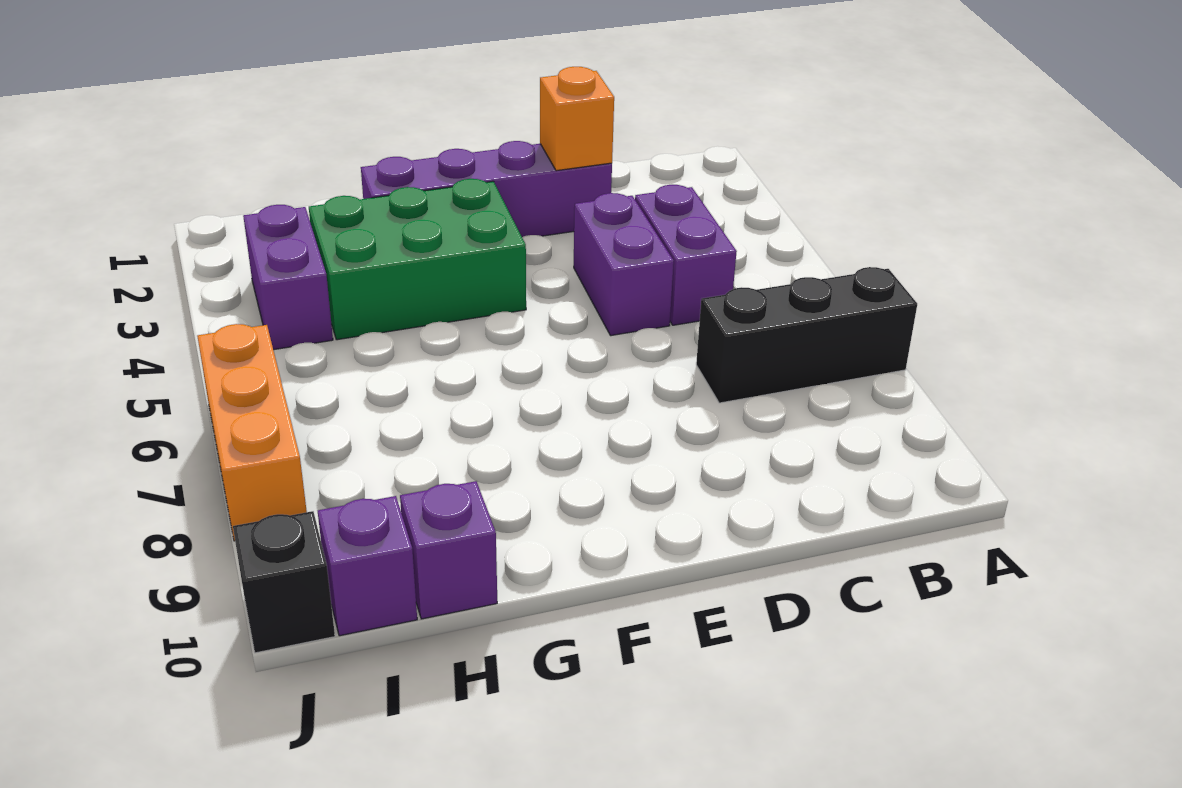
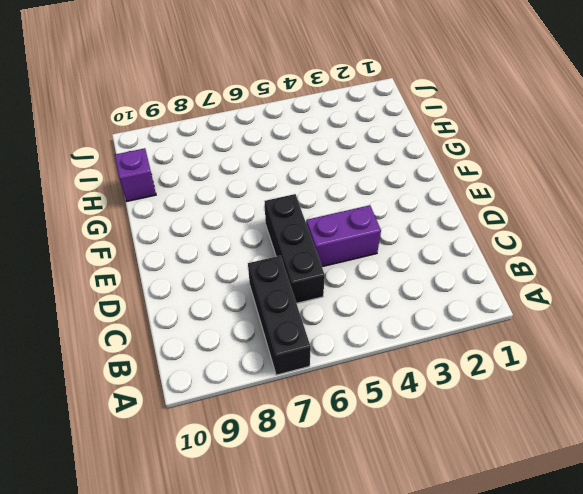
black 1x3 brick [265,194,325,303] -> none
none -> purple 1x2 brick [635,185,737,325]
none -> purple 1x4 brick [361,141,612,237]

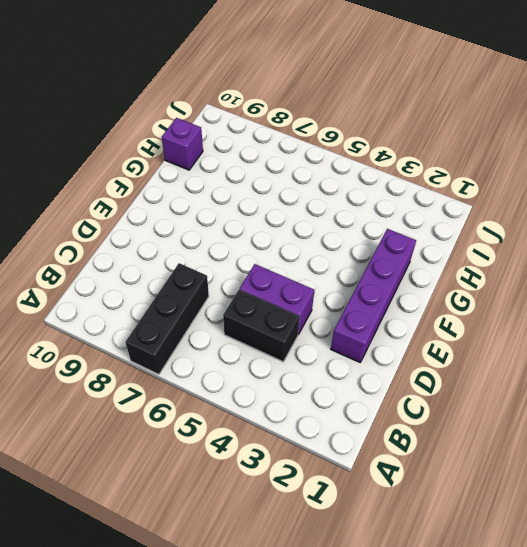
black 1x2 brick [223,290,300,362] -> purple 1x2 brick [635,185,737,325]
none -> green 2x3 brick [309,179,526,340]
none -> purple 1x2 brick [243,205,333,350]

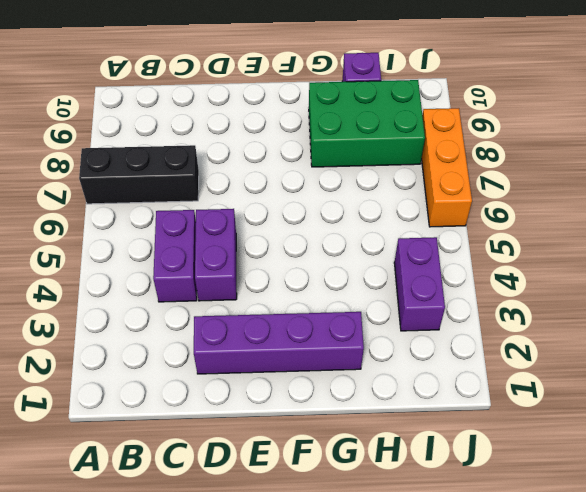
green 2x3 brick [309,80,425,167] -> green 2x3 brick moved to [309,179,526,340]
none -> purple 1x1 brick [318,496,417,636]
none -> black 1x1 brick [233,511,335,653]

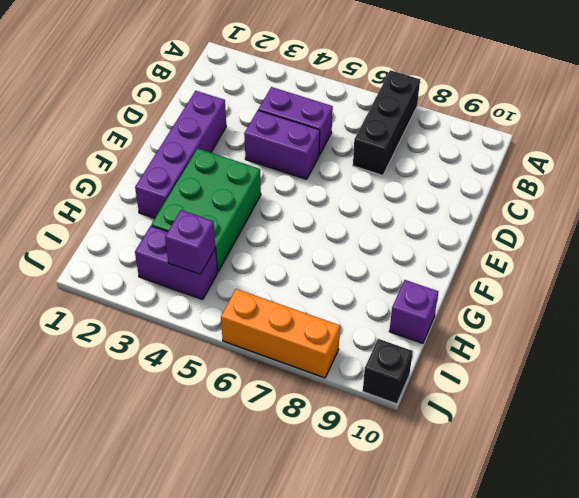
purple 1x1 brick [165,210,216,274] -> purple 1x1 brick moved to [318,496,417,636]
none -> orange 1x1 brick [540,67,614,171]

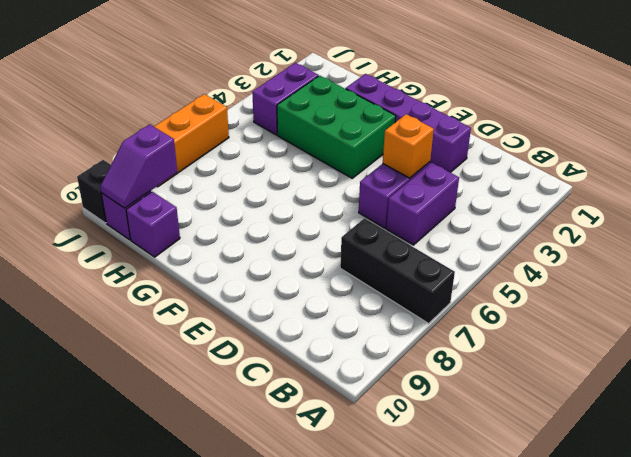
orange 1x1 brick [383,114,434,178] -> orange 1x1 brick moved to [540,67,614,171]
purple 1x2 slope [100,124,177,208] -> none

